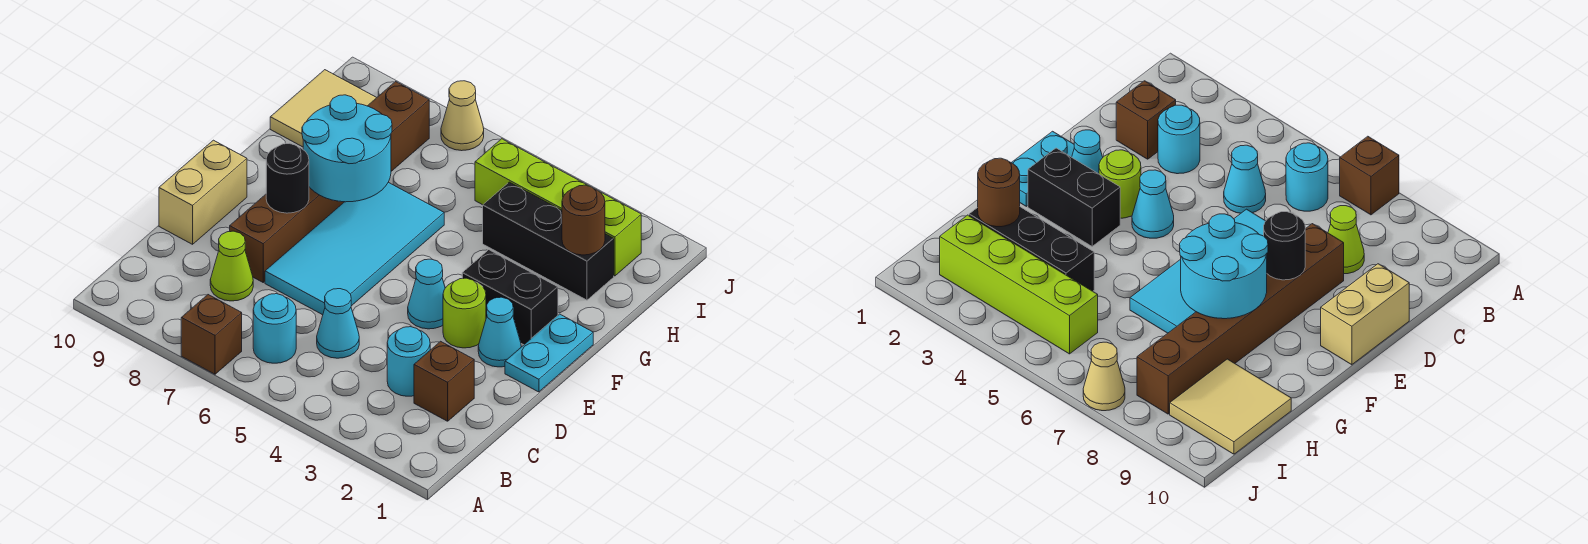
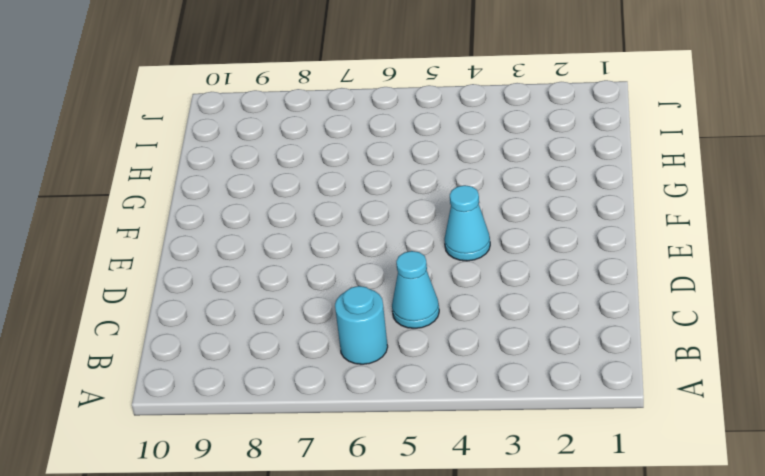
none -> brown 1x1 brick [181,295,242,374]
none -> brown 1x1 brick [414,341,474,421]
none -> cyan 1x1 round brick [387,327,430,396]

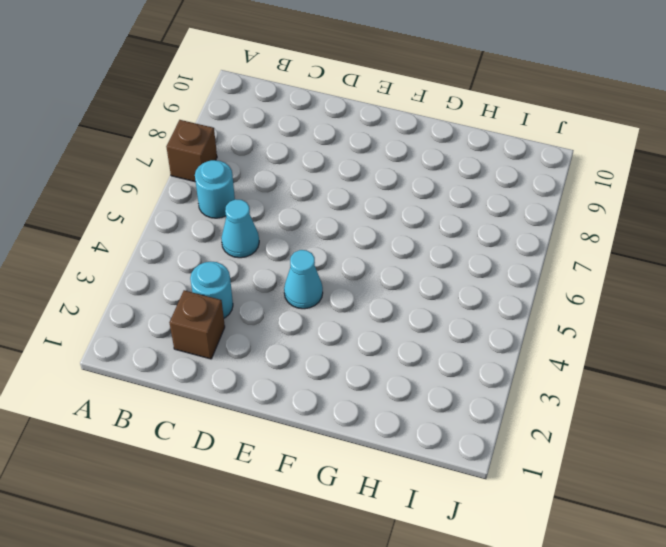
none -> lime 1x1 cone [210,231,253,301]
none -> cyan 2x4 tile [265,182,444,315]
none -> brown 1x6 brick [230,82,429,282]

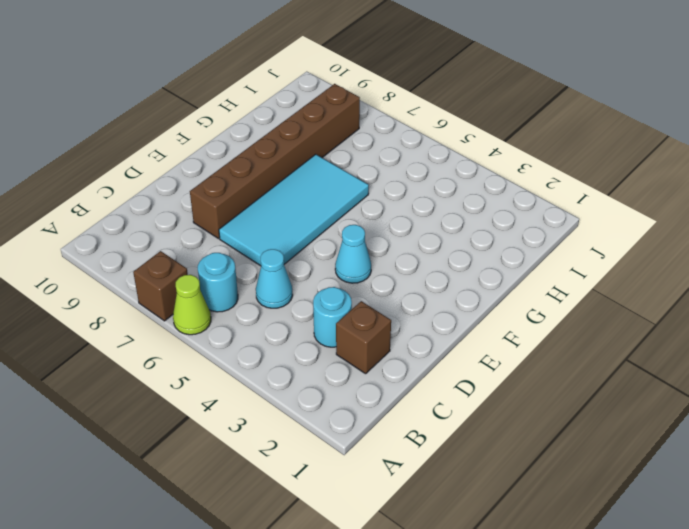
lime 1x1 cone [173,275,211,335] -> lime 1x1 cone moved to [210,231,253,301]
none -> tan 1x2 brick [159,140,247,244]
none -> cyan 1x2 plate [505,314,593,392]
none -> cyan 1x1 cone [478,297,521,367]

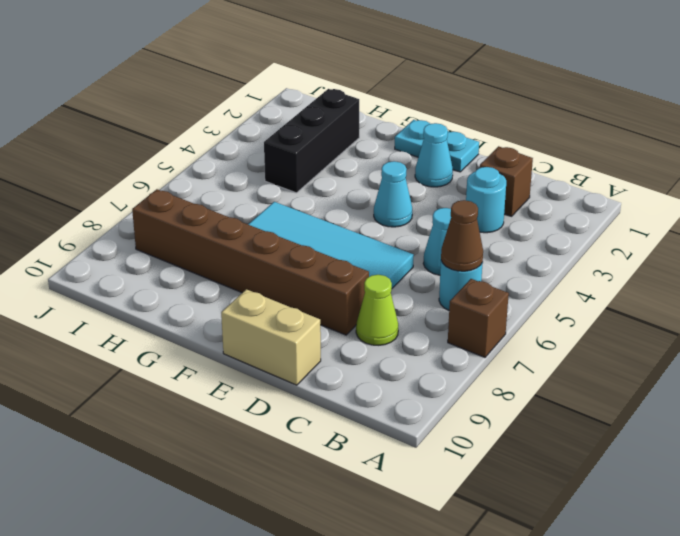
brown 1x1 cone [441,200,483,271] -> none
none -> lime 1x1 round brick [443,278,486,348]
none -> black 1x2 brick [462,250,558,345]
none -> tan 2x2 tile [270,70,377,147]

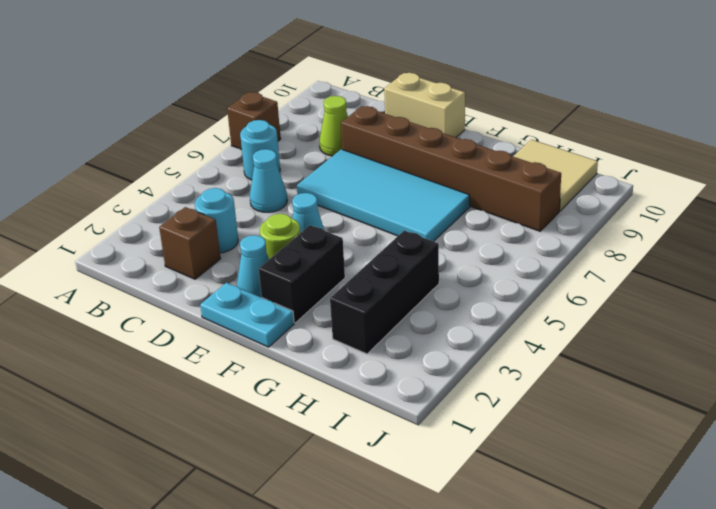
none -> lime 1x4 brick [475,139,641,276]
none -> tan 1x1 cone [441,81,484,151]
none -> black 1x1 round brick [266,143,309,213]

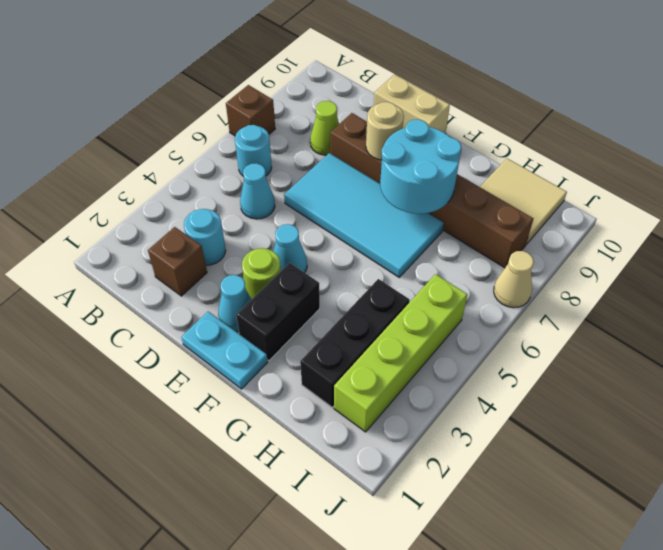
tan 1x1 round brick [366,102,404,160] -> black 1x1 round brick [266,143,309,213]
none -> brown 1x1 round brick [562,185,605,255]

